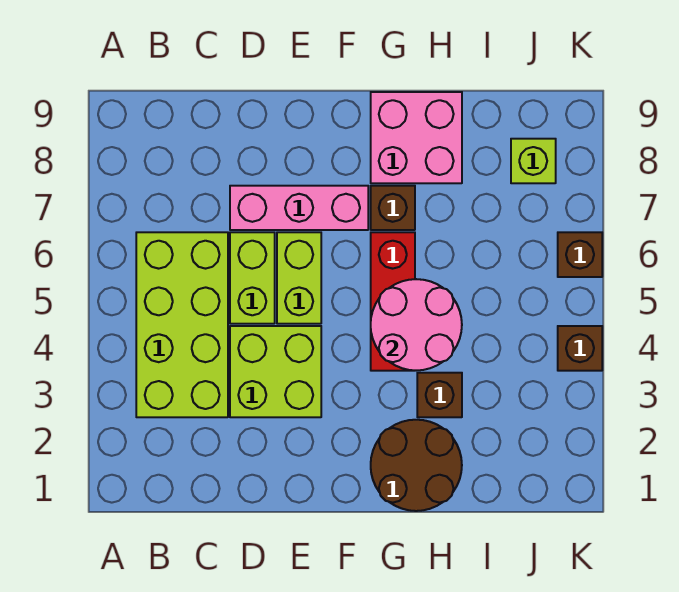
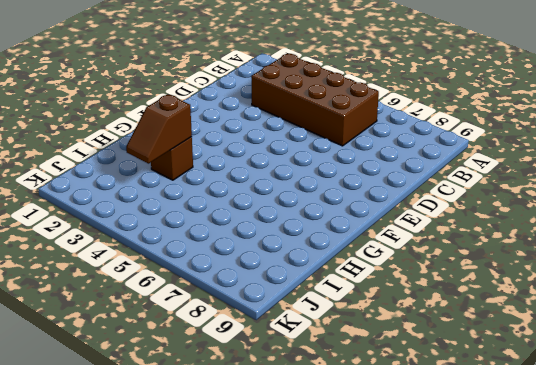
brown 2x4 brick [251,54,379,146] -> lime 2x4 brick [136,232,228,417]
brown 1x2 slope [126,95,192,164] -> none
none -> lime 2x2 brick [230,326,321,417]
none -> lime 1x2 brick [230,232,275,324]
none -> pink 1x3 brick [230,186,368,230]

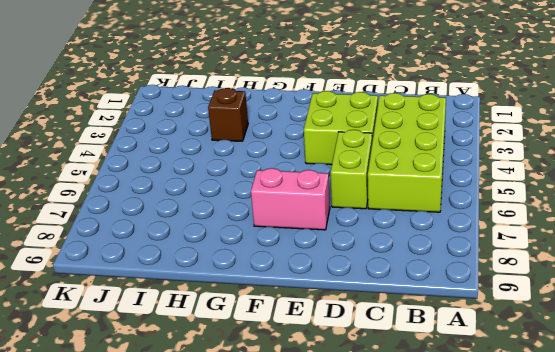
pink 1x2 brick [251,168,330,230] -> pink 1x3 brick [230,186,368,230]
none -> lime 1x2 brick [277,232,321,324]
none -> brown 2x2 round brick [371,420,462,511]
none -> red 1x3 brick [371,232,415,371]

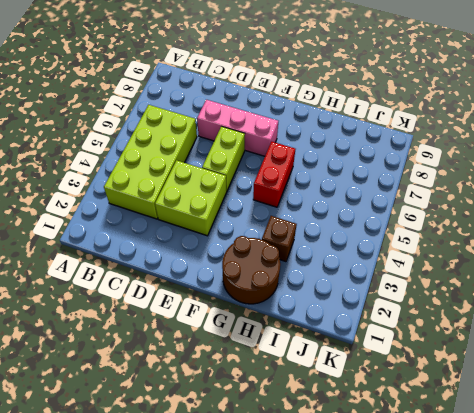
red 1x2 brick [253,142,295,207] -> red 1x3 brick [371,232,415,371]
none -> lime 1x2 brick [230,232,275,324]
none -> brown 1x1 brick [371,186,415,230]
none -> pink 2x2 brick [371,92,462,183]

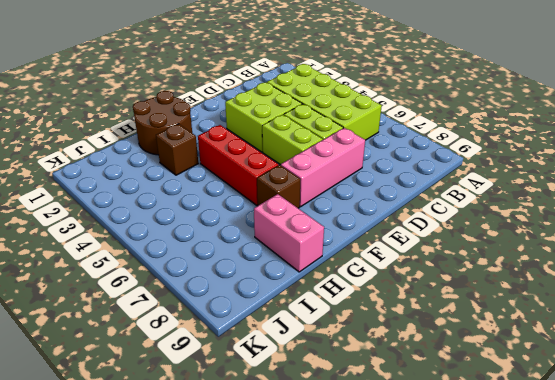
pink 1x2 brick [254,194,324,272] -> pink 2x2 brick [371,92,462,183]
none -> lime 1x1 brick [511,139,556,183]
none -> brown 1x1 brick [558,326,602,371]
none -> brown 1x1 brick [558,232,602,277]

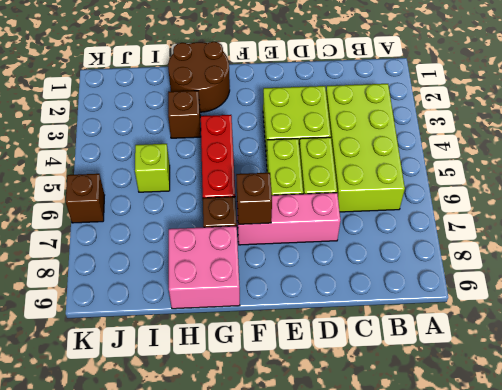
brown 1x1 brick [236,173,272,224] -> brown 1x1 brick moved to [558,326,602,371]
lime 1x1 brick [135,144,170,192] -> lime 1x1 brick moved to [511,139,556,183]
none -> pink 2x2 round brick [371,279,462,371]

